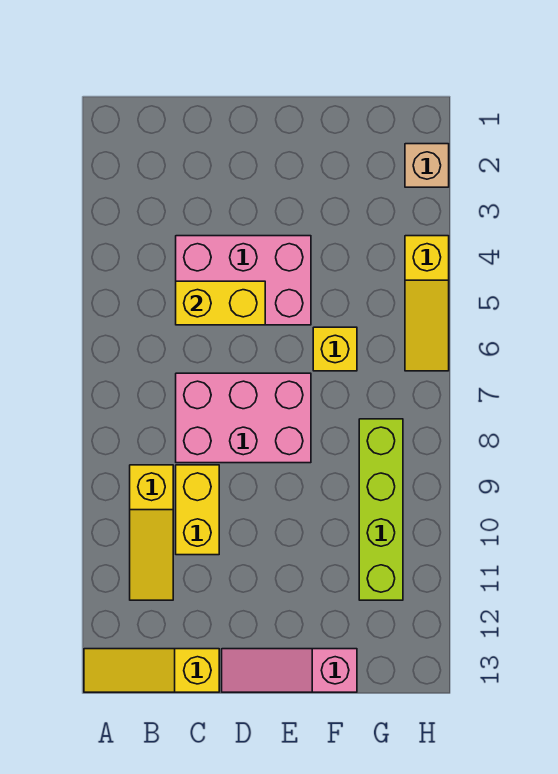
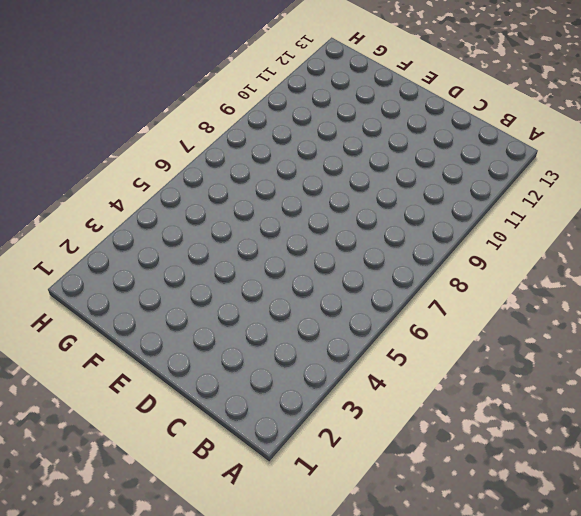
none -> yellow 1x3 slope [84,649,219,692]
none -> yellow 1x3 slope [130,465,173,600]

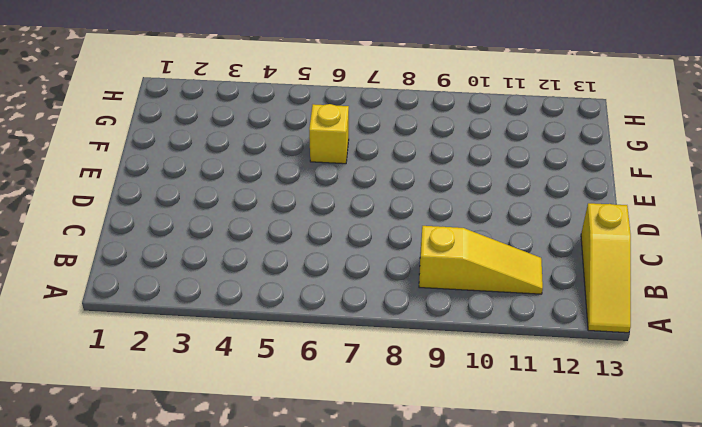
none -> pink 2x3 brick [176,236,311,325]
none -> pink 2x3 brick [176,373,311,463]

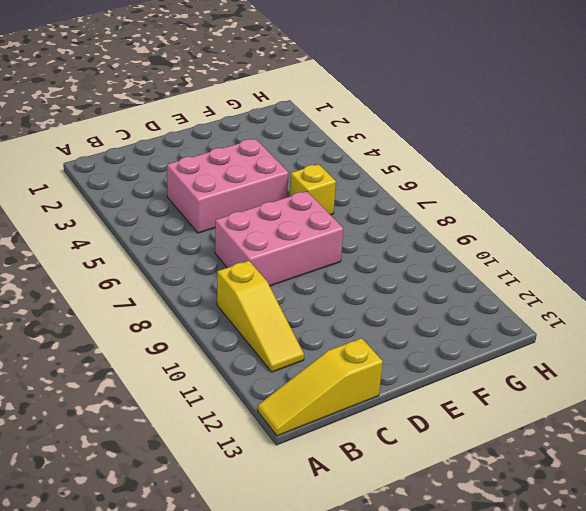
none -> yellow 1x2 brick [176,465,219,555]
none -> pink 1x3 slope [222,649,357,692]

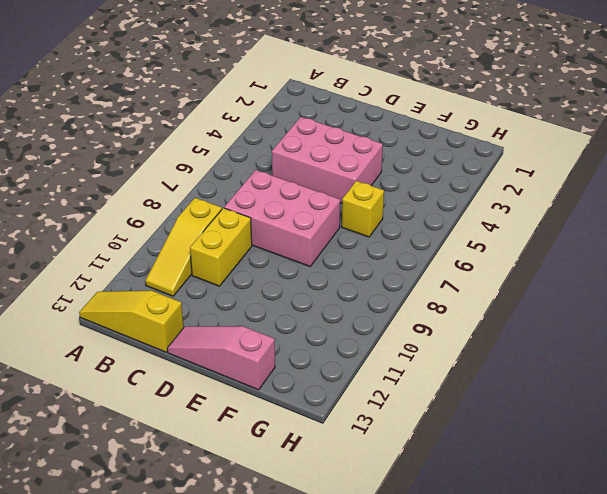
none -> lime 1x4 brick [359,419,403,600]
none -> tan 1x1 brick [405,144,449,187]

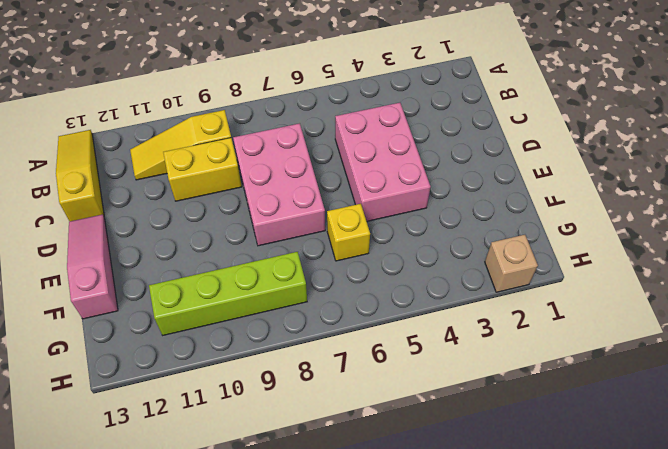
none -> yellow 1x3 slope [405,236,449,371]
none -> yellow 1x2 brick [176,281,265,325]

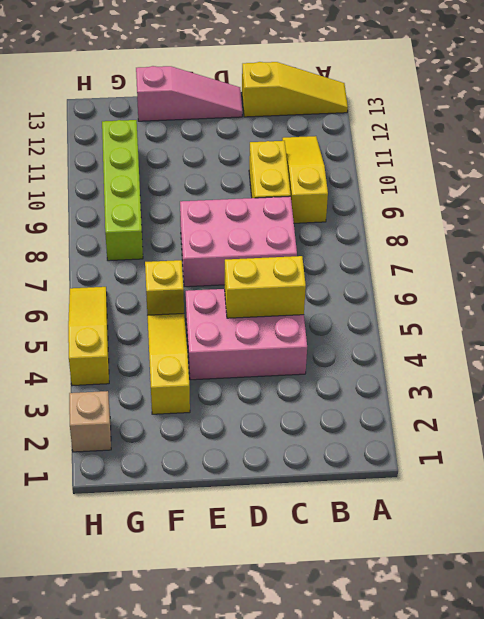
yellow 1x3 slope [147,314,190,414] -> none

